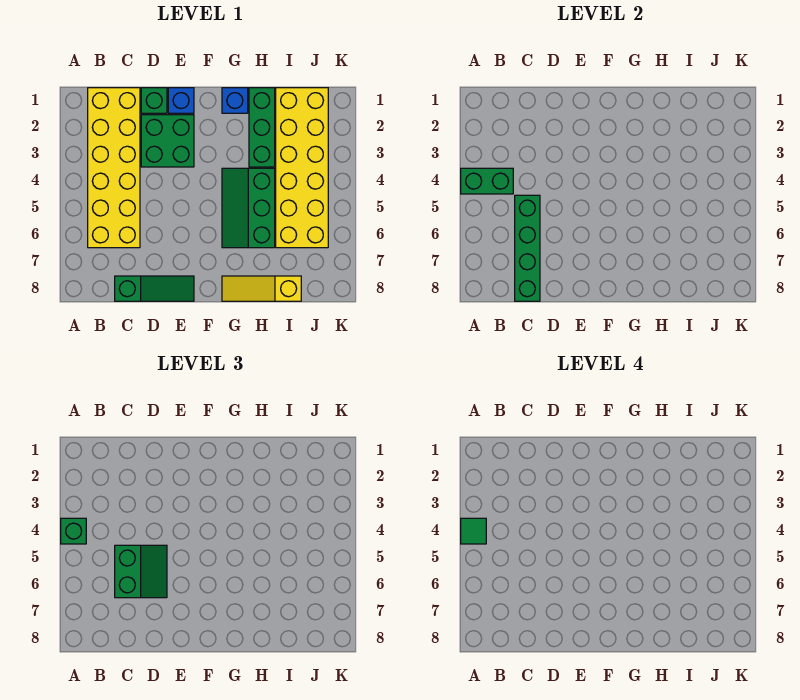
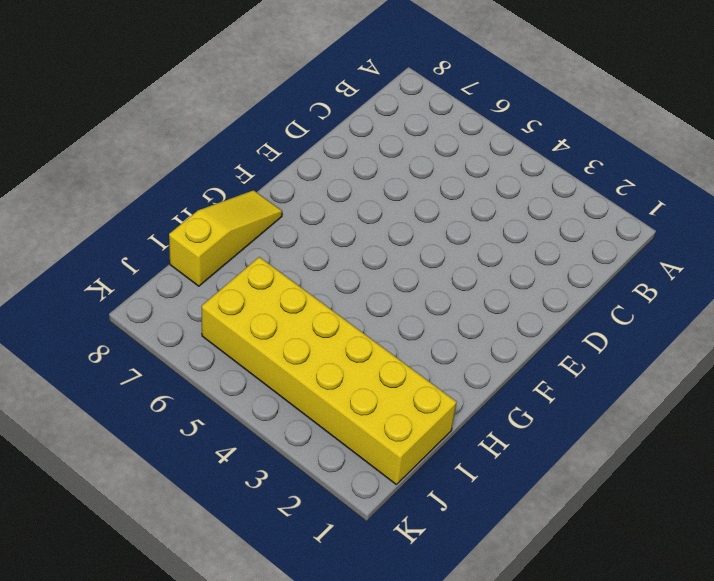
none -> yellow 2x6 brick [88,88,140,248]
none -> green 1x3 slope [115,276,194,301]
none -> green 1x1 brick [141,88,167,113]

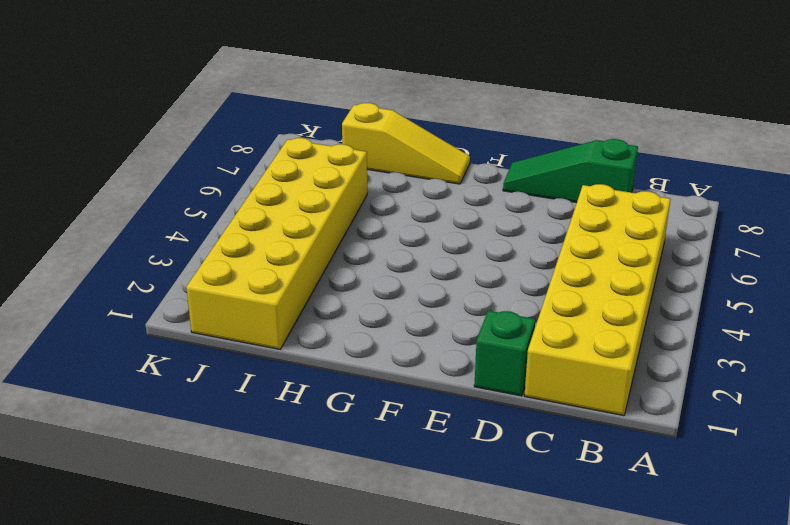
none -> green 2x2 brick [141,115,194,167]
none -> blue 1x1 brick [168,88,194,113]
none -> blue 1x1 brick [222,88,248,113]

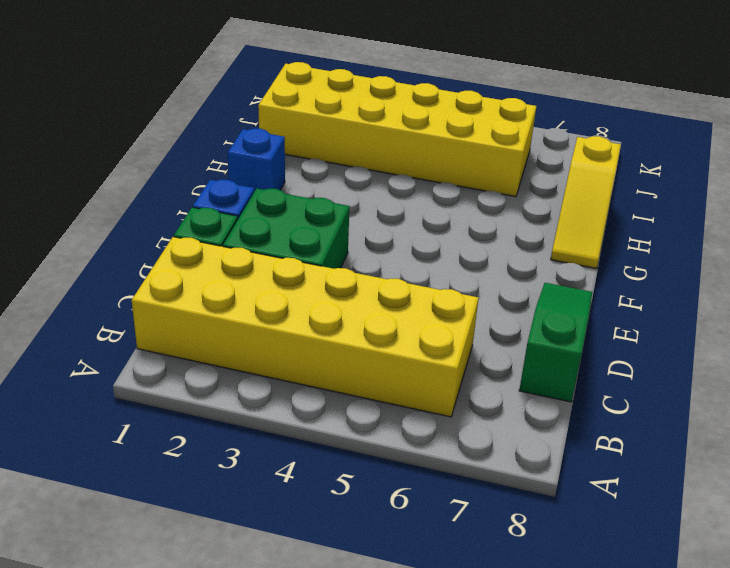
none -> green 2x3 slope [222,168,275,248]
none -> green 1x3 brick [249,88,275,167]
none -> green 1x2 brick [461,168,513,194]

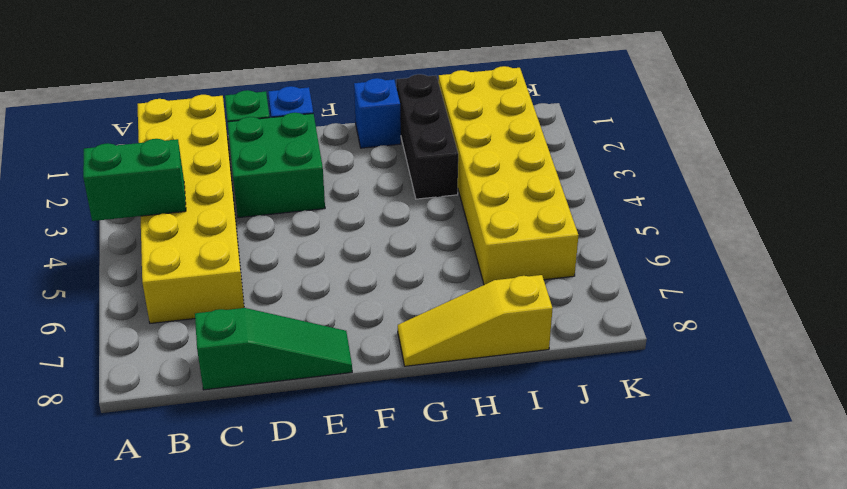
black 1x3 brick [396,74,458,199] -> green 1x3 brick [249,88,275,167]
none -> green 2x3 slope [222,168,275,248]
none -> green 1x4 brick [515,195,540,301]
none -> green 1x1 brick [61,518,86,544]

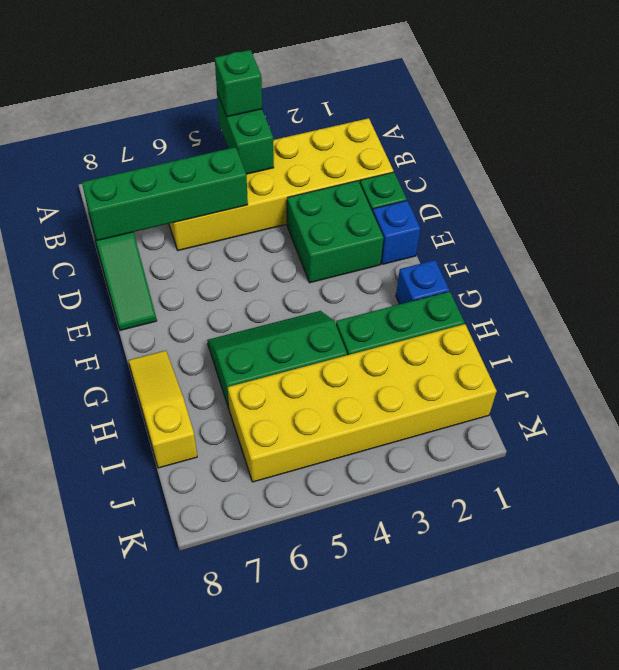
none -> green 2x2 slope [115,545,167,598]
none -> green 1x1 tile [461,518,486,544]

